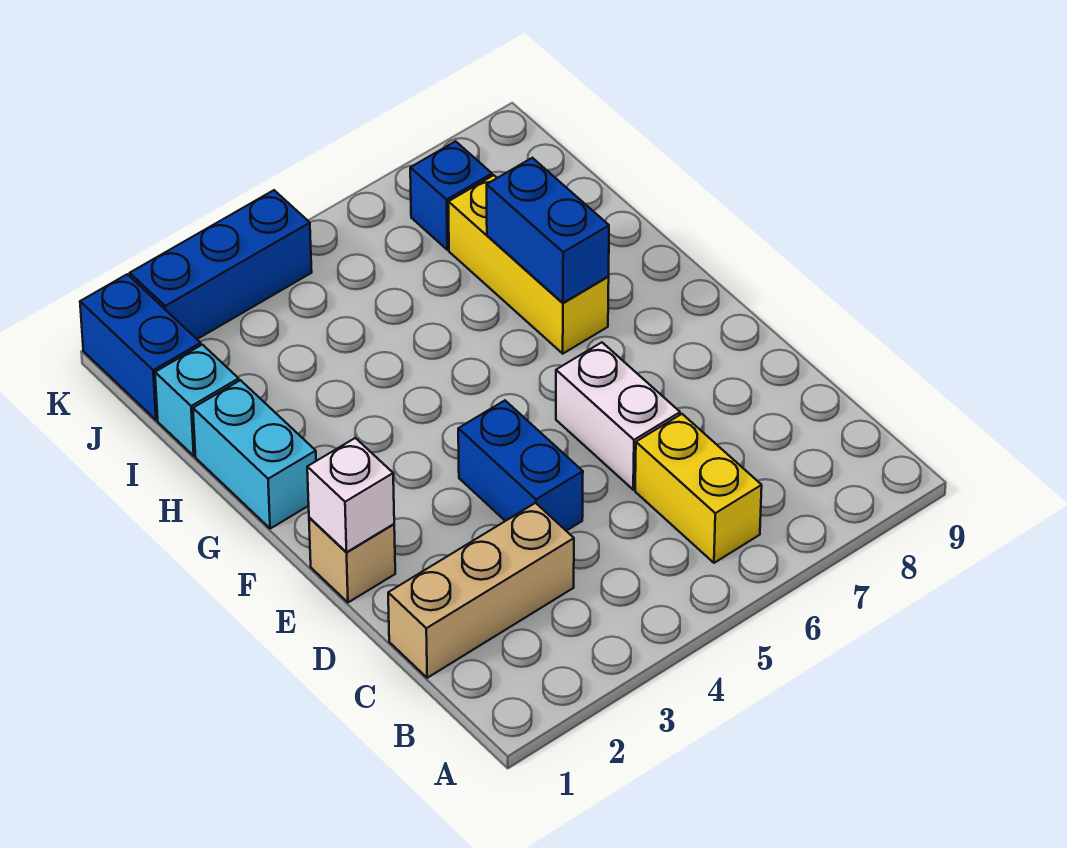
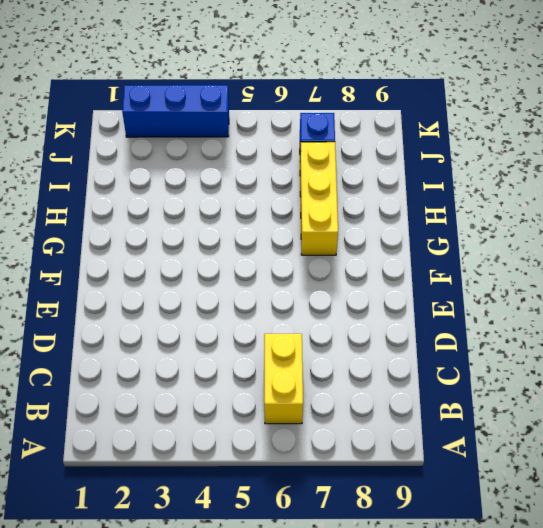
none -> tan 1x3 brick [388,503,574,678]
none -> blue 1x2 brick [458,401,583,531]
none -> white 1x2 brick [556,342,680,490]

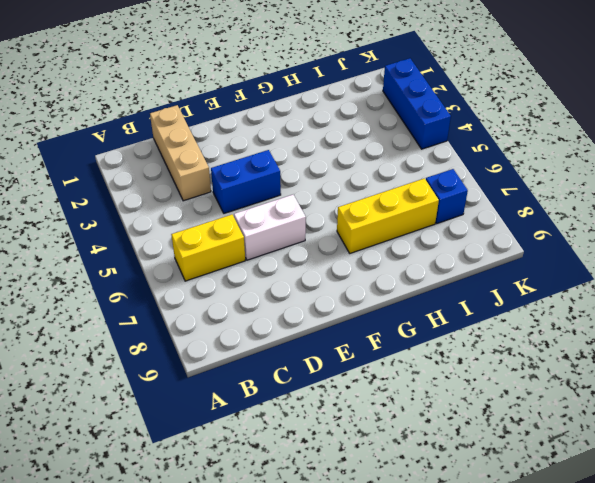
none -> tan 1x1 brick [309,518,395,602]
none -> cyan 1x2 brick [193,380,316,529]
none -> cyan 1x1 brick [155,345,239,456]

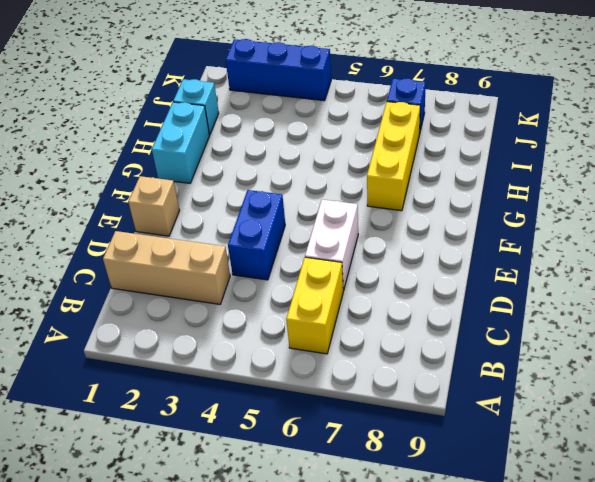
none -> blue 1x2 brick [80,274,201,420]
none -> white 1x1 brick [307,438,394,552]
none -> blue 1x2 brick [487,158,609,303]

